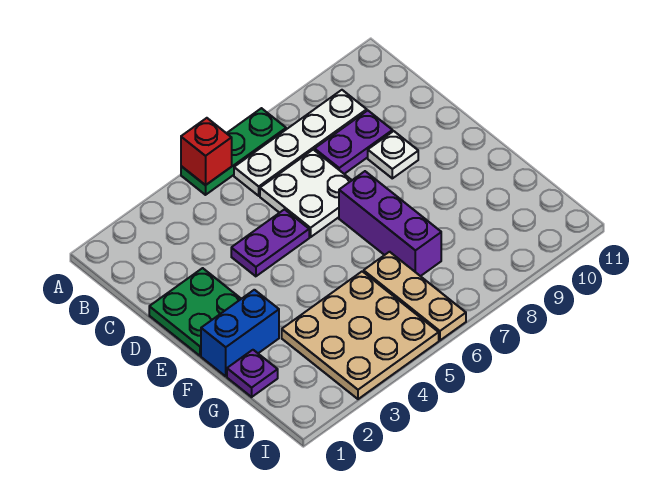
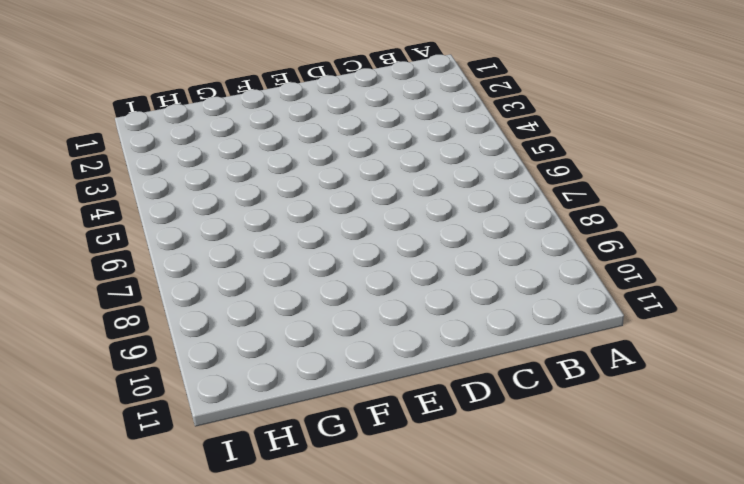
none -> green 1x3 plate [181,108,286,195]
none -> white 1x4 plate [234,90,367,196]
none -> white 2x2 plate [260,150,352,237]

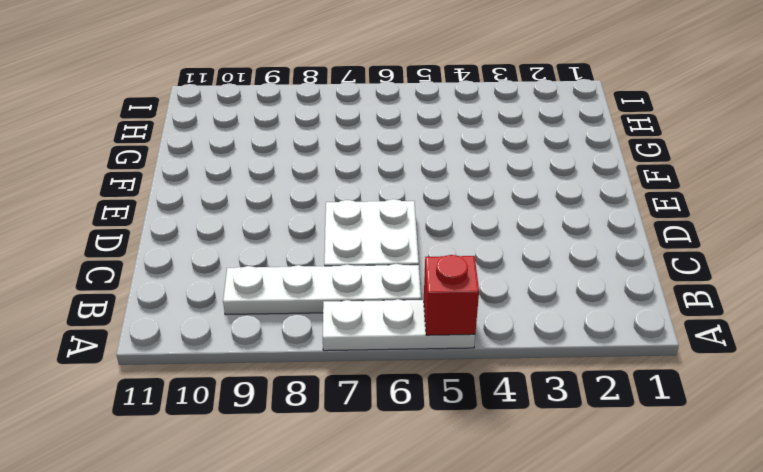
white 1x3 plate [322,299,475,351] -> green 1x3 plate [181,108,286,195]
none -> purple 1x2 plate [315,111,393,174]
none -> green 2x2 plate [149,268,241,356]
none -> purple 1x2 plate [231,209,309,276]

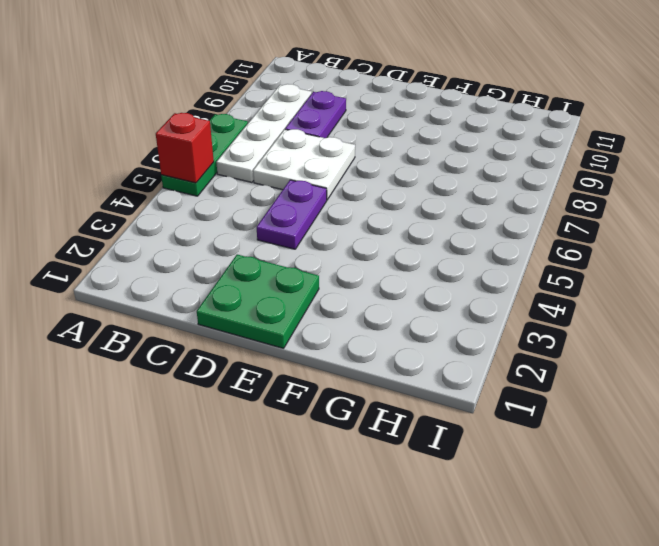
none -> white 1x1 plate [368,131,418,178]
none -> purple 1x3 brick [339,171,441,276]
none -> blue 1x2 brick [201,290,279,376]

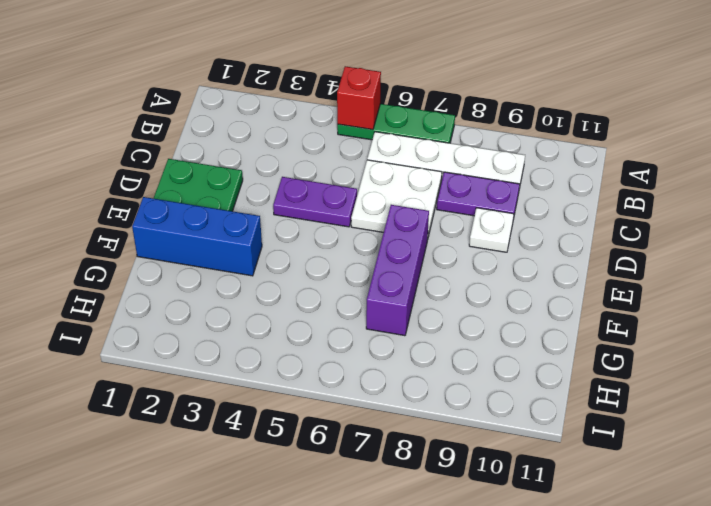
blue 1x3 brick [132,197,262,276] -> blue 1x2 brick [201,290,279,376]
none -> purple 1x1 plate [227,350,278,397]
none -> tan 3x3 plate [282,271,439,399]
none -> tan 1x3 plate [364,252,466,340]

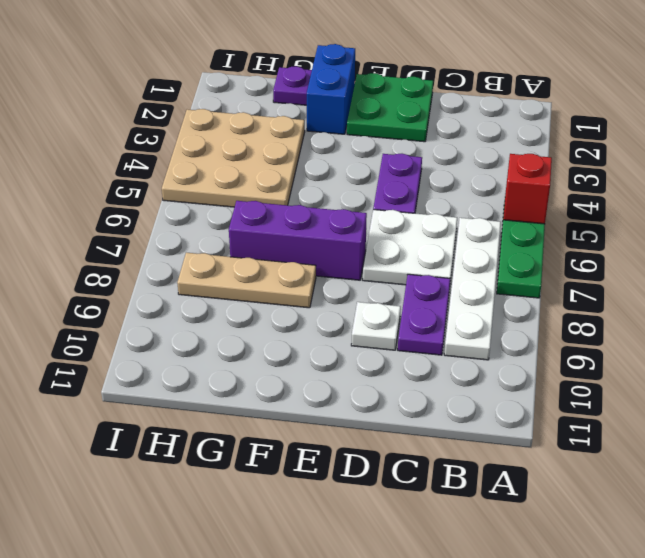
tan 1x3 plate [177,253,316,308] -> tan 1x3 plate moved to [364,252,466,340]

